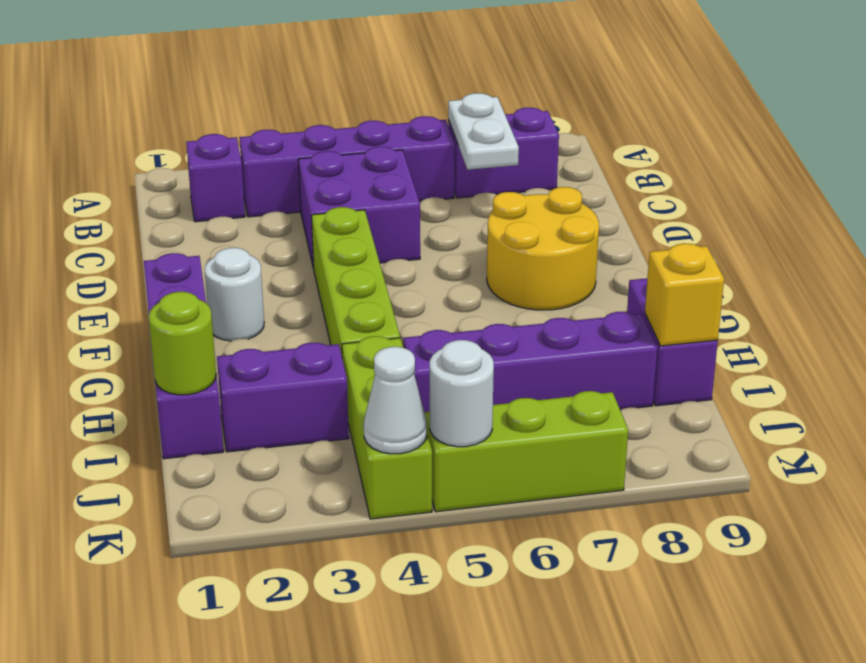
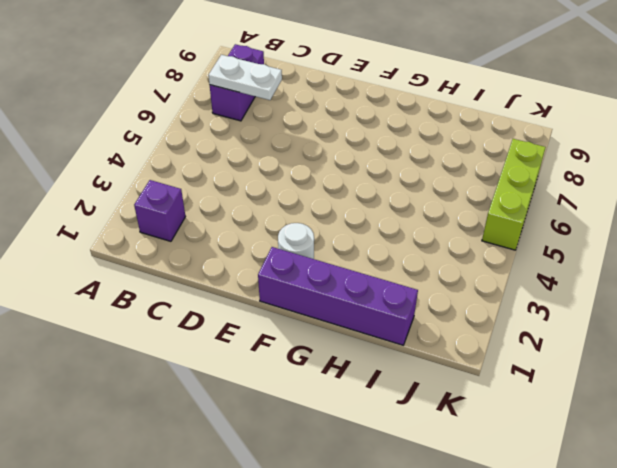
none -> purple 1x4 brick [239,116,455,217]
none -> purple 2x2 brick [298,147,420,269]
none -> lime 1x4 brick [312,207,400,355]

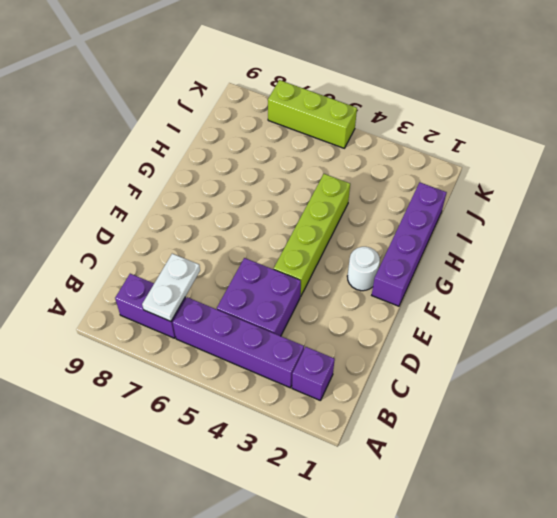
none -> yellow 2x2 round brick [487,187,599,310]
none -> purple 1x2 brick [627,278,718,406]
none -> purple 1x2 brick [217,343,349,452]

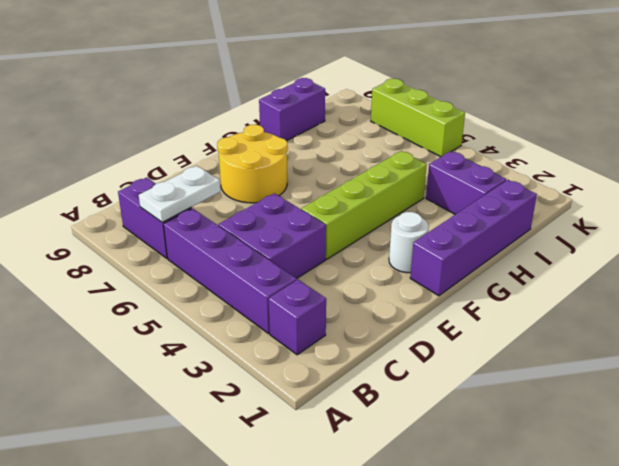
none -> lime 1x3 brick [342,336,432,519]
none -> purple 1x4 brick [403,312,657,412]
none -> lime 1x1 round brick [149,292,216,395]

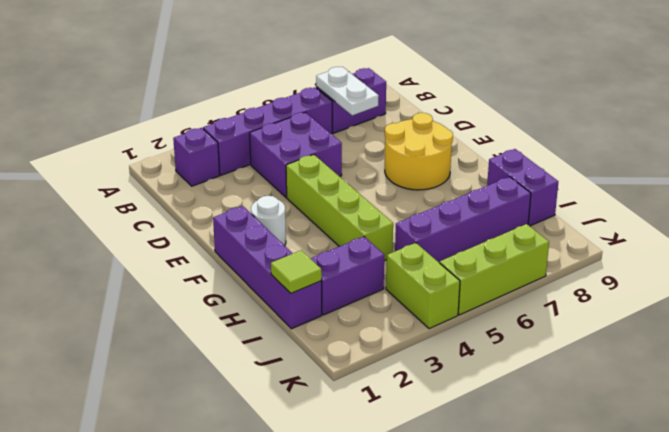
lime 1x1 tile [271,250,322,293] -> lime 1x1 round brick [149,292,216,395]
lime 1x2 brick [386,243,460,329] -> lime 1x3 brick [342,336,432,519]
none -> yellow 1x1 brick [645,243,724,346]
none -> white 1x1 cone [364,347,427,454]
none -> white 1x1 round brick [430,340,494,447]

